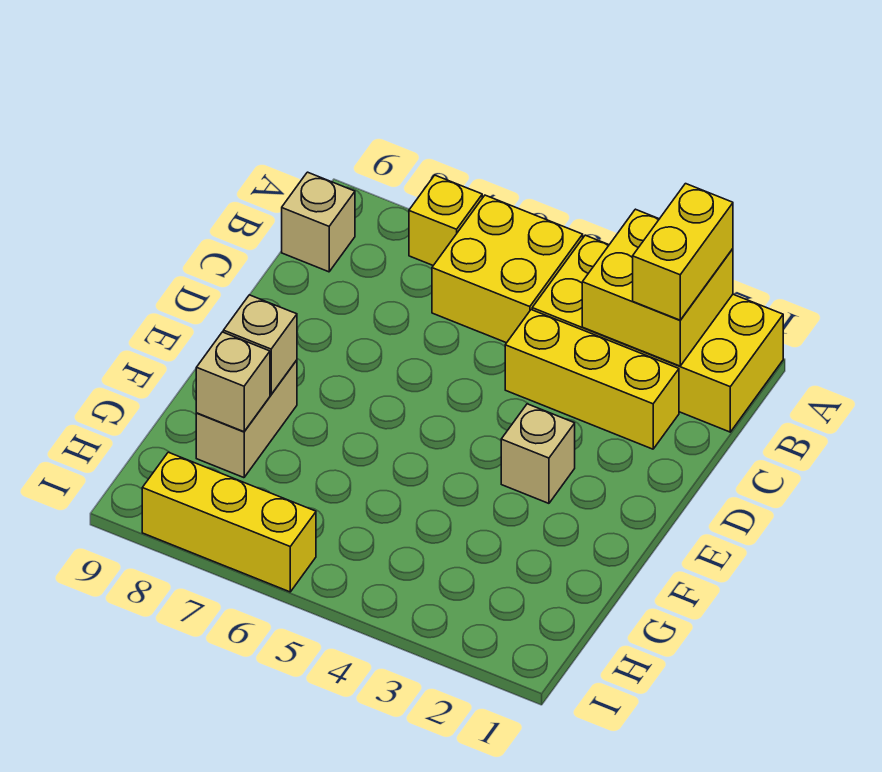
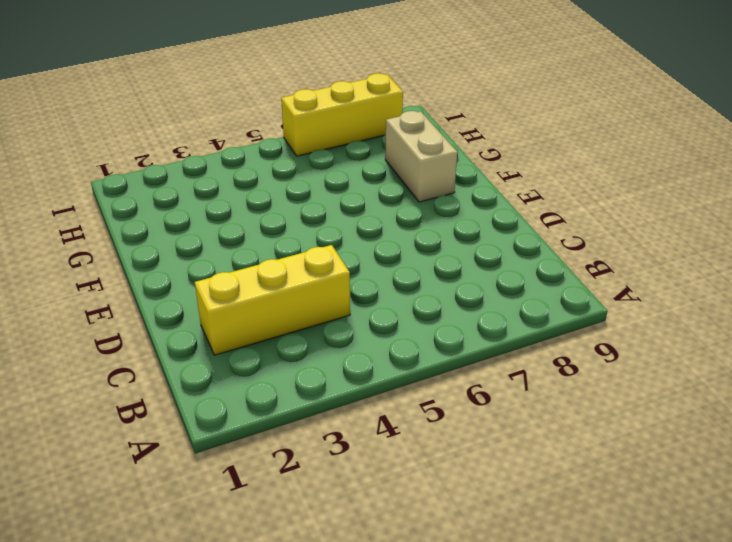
none -> yellow 2x4 brick [532,235,783,432]
none -> yellow 2x2 brick [432,195,583,343]
none -> yellow 1x1 brick [409,175,482,265]

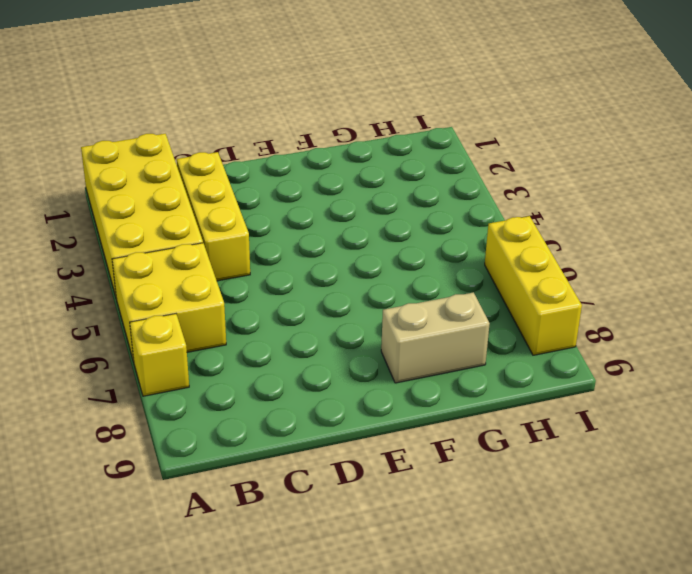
none -> tan 1x1 brick [282,172,355,272]
none -> tan 1x1 brick [501,404,575,503]
none -> yellow 2x2 brick [582,209,733,366]

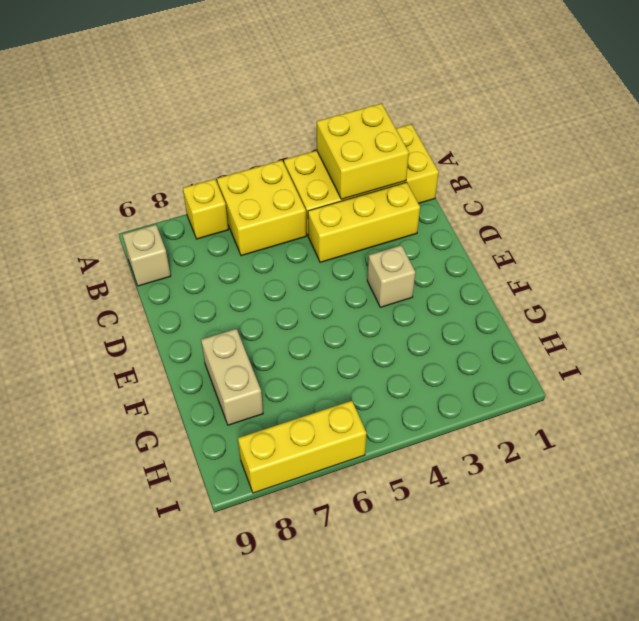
none -> tan 1x1 brick [223,295,297,394]
none -> tan 1x1 brick [196,332,270,432]
none -> yellow 1x2 brick [633,184,733,320]

